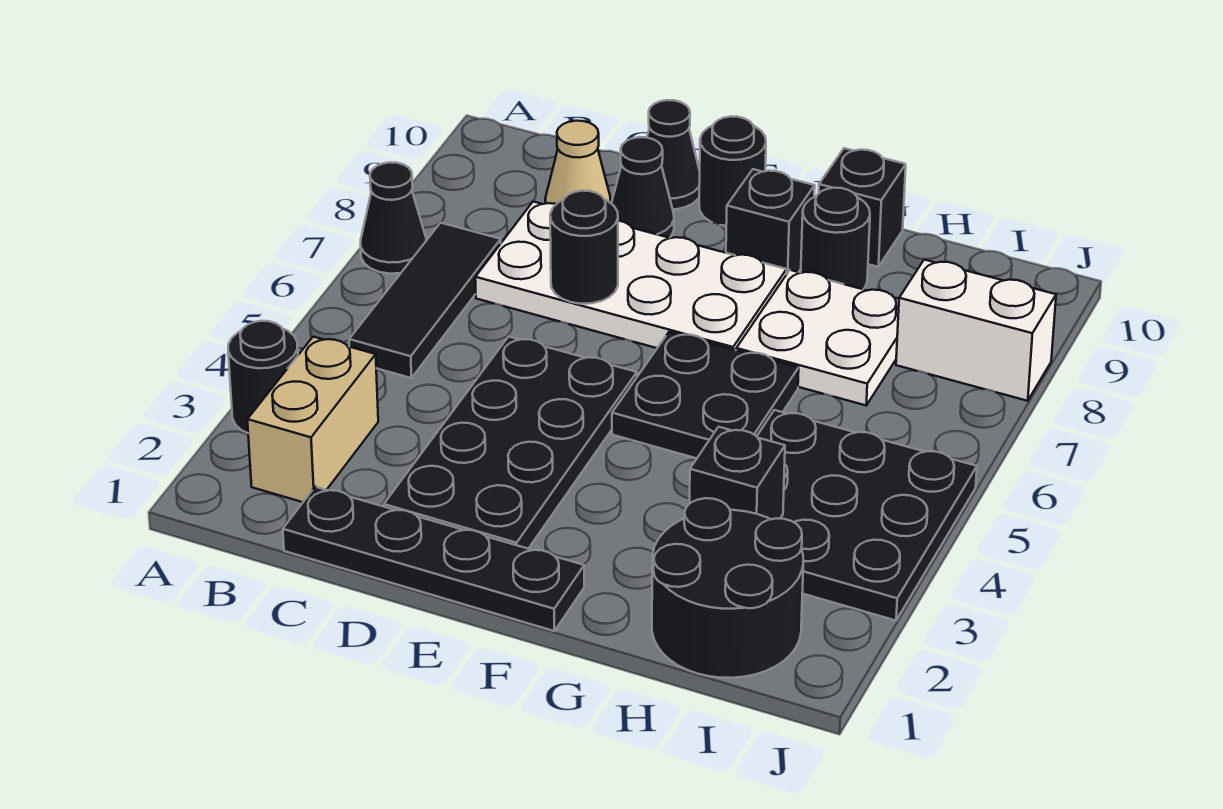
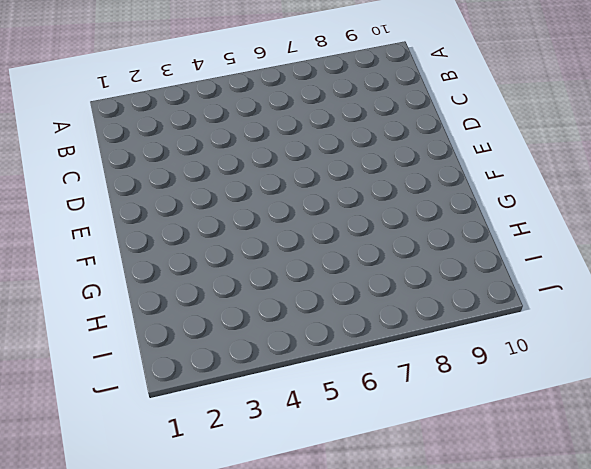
none -> black 1x1 round brick [228,321,298,433]
none -> black 1x1 cone [361,162,426,274]
none -> tan 1x2 brick [247,337,378,502]

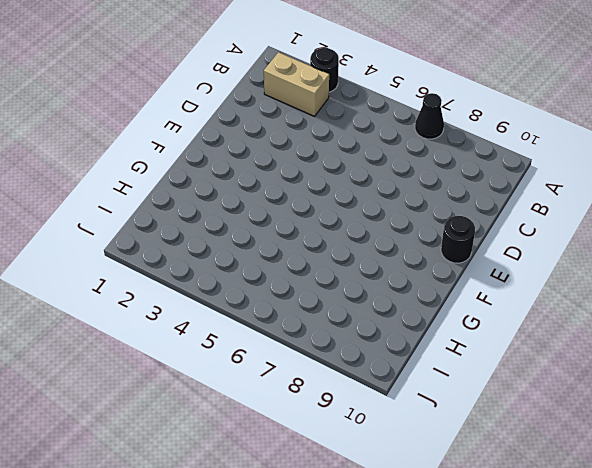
none -> black 1x3 tile [349,223,501,378]
none -> black 1x4 plate [283,487,584,631]
none -> white 2x4 plate [475,202,787,350]

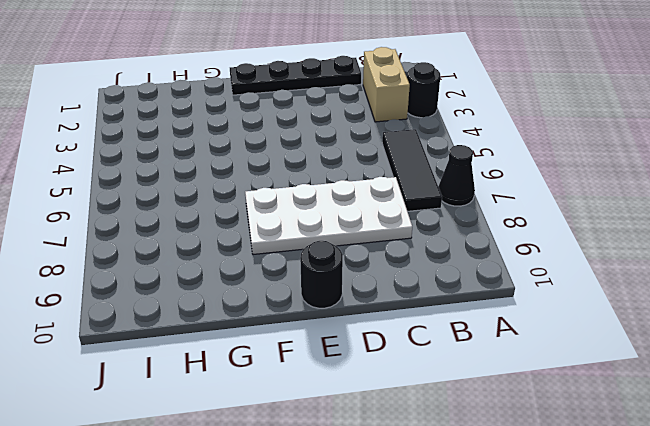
none -> tan 1x1 cone [545,121,611,204]
none -> black 2x4 plate [384,337,637,549]
none -> black 1x1 cone [611,137,674,238]

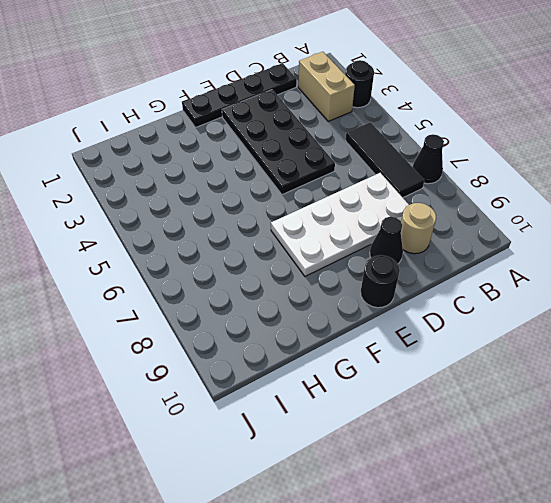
tan 1x1 round brick [401,203,436,254] -> tan 1x1 cone [545,121,611,204]
none -> black 1x1 cone [647,100,700,209]
none -> black 2x2 plate [612,332,799,458]
none -> black 1x1 brick [726,169,815,274]

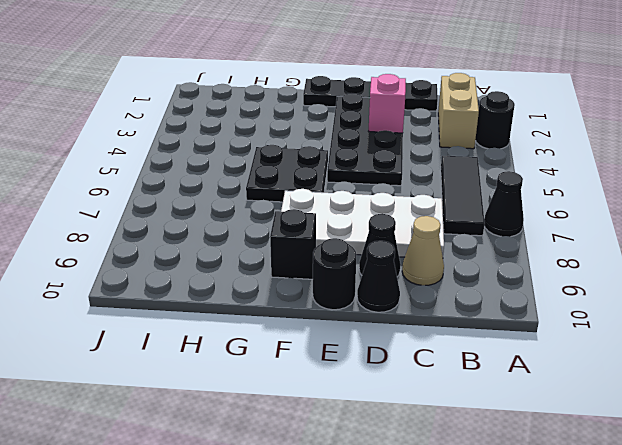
pink 1x1 brick [369,74,406,133] -> none
none -> white 2x2 plate [736,270,899,405]
none -> black 1x1 round brick [801,188,870,289]
none -> black 1x1 brick [819,148,906,267]

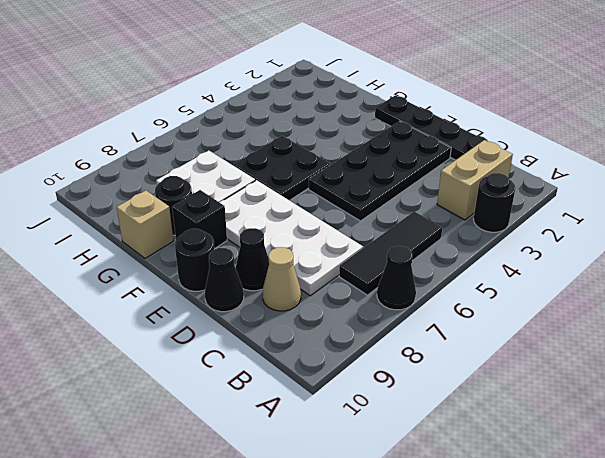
tan 1x1 brick [117,190,173,258] -> black 1x1 brick [819,148,906,267]
none -> black 2x2 round brick [652,498,803,678]
none -> black 3x3 plate [757,410,977,621]
none -> white 1x2 brick [896,260,1056,401]

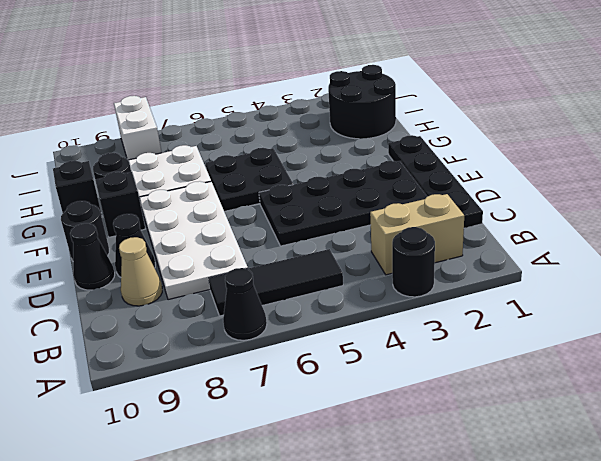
none -> black 3x3 plate [757,410,977,621]
none -> black 1x1 round brick [550,191,618,304]
none -> black 1x1 brick [690,427,785,519]

